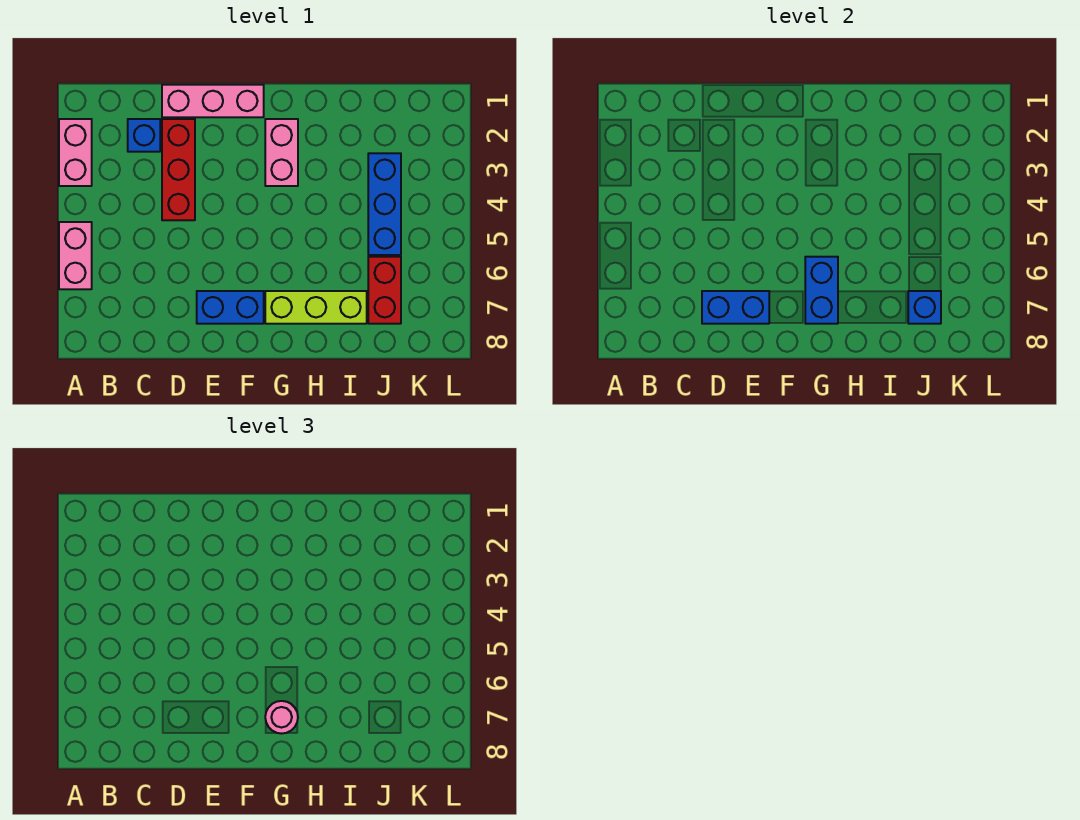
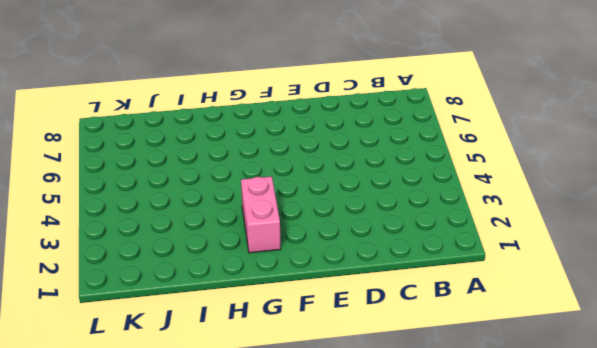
none -> pink 1x2 brick [59,119,92,186]
none -> pink 1x2 brick [59,222,92,289]
none -> blue 1x1 brick [128,119,160,152]

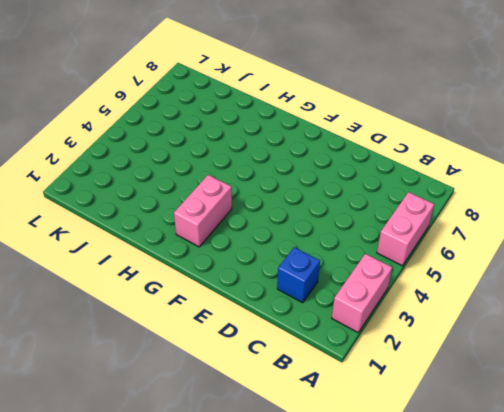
none -> pink 1x3 brick [162,85,264,117]
none -> red 1x3 brick [162,119,195,220]
none -> blue 1x2 brick [197,291,264,324]

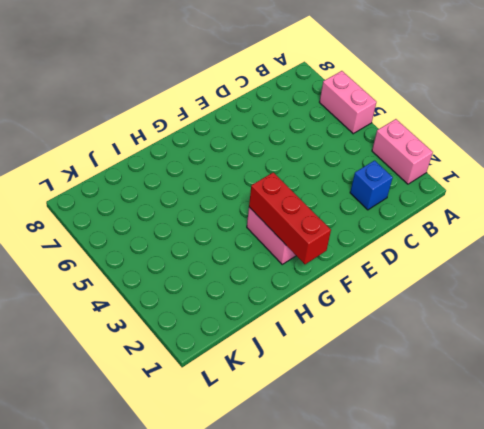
red 1x3 brick [249,172,331,264] -> red 1x3 brick moved to [162,119,195,220]
none -> pink 1x3 brick [162,85,264,117]
none -> blue 1x2 brick [197,291,264,324]
none -> lime 1x3 brick [265,291,367,324]

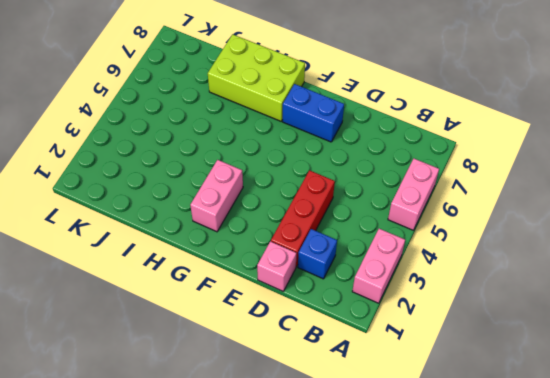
pink 1x1 brick [257,241,297,291] -> pink 1x3 brick [162,85,264,117]
lime 2x3 brick [208,34,305,121] -> lime 1x3 brick [265,291,367,324]
none -> blue 1x3 brick [368,153,401,255]
none -> red 1x2 brick [368,257,401,324]
none -> blue 1x2 brick [702,291,769,324]

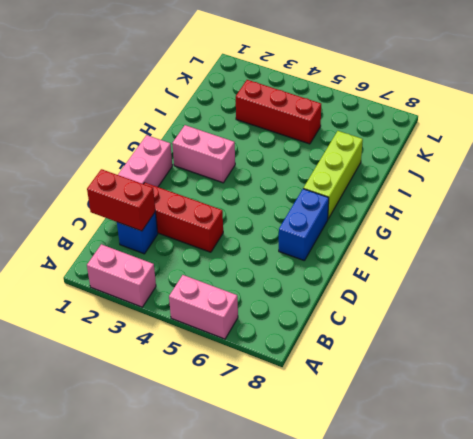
red 1x2 brick [87,169,155,231] -> red 1x2 brick moved to [368,257,401,324]
red 1x3 brick [236,80,321,144] -> blue 1x3 brick [368,153,401,255]
none -> blue 1x2 brick [702,291,769,324]
none -> blue 1x2 brick [805,257,838,324]
none -> blue 1x1 brick [908,291,941,324]

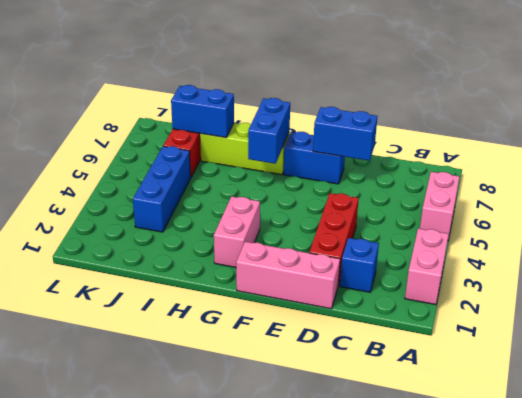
blue 1x2 brick [171,85,234,138] -> blue 1x1 brick [908,291,941,324]
none -> pink 1x1 round brick [265,701,298,734]

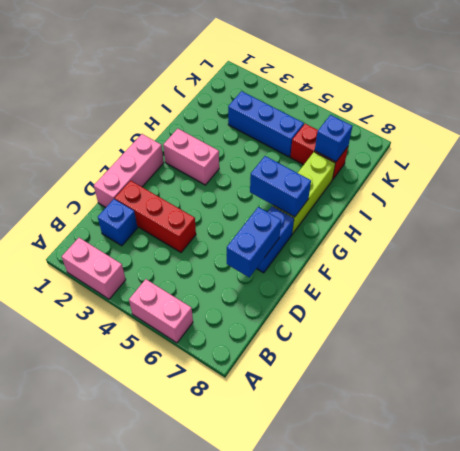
none -> pink 1x1 round brick [265,701,298,734]

